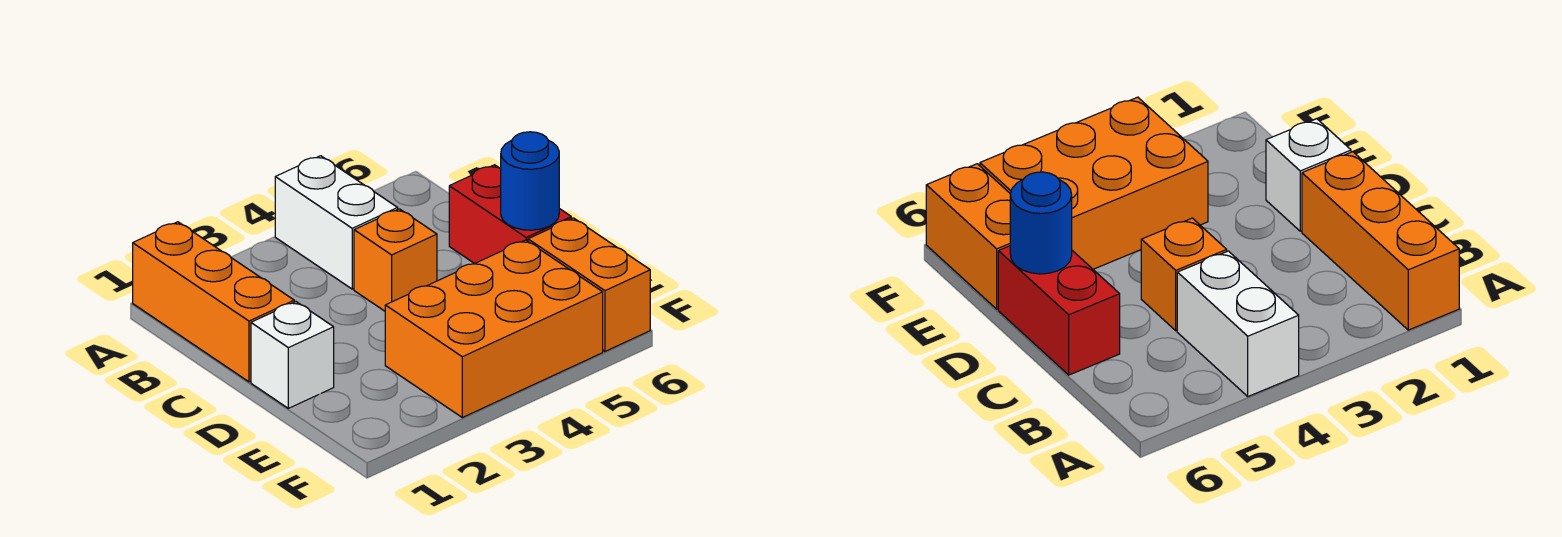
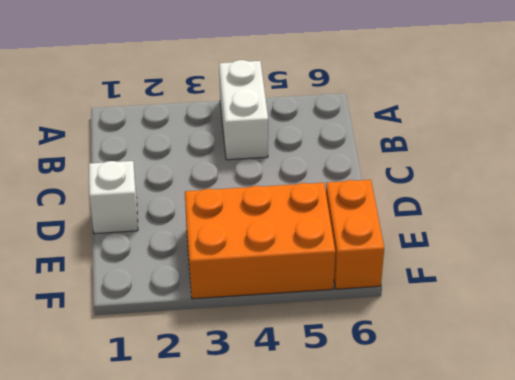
none -> orange 1x3 brick [133,222,294,382]
none -> orange 1x1 brick [354,209,437,311]

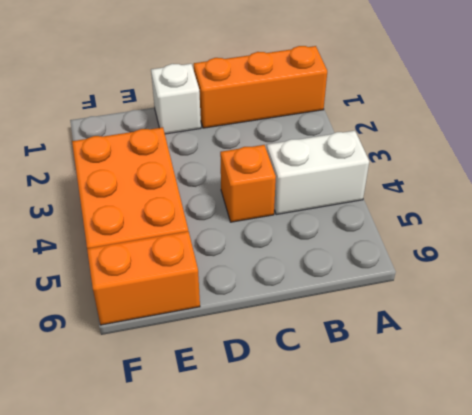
none -> red 1x2 brick [449,165,571,264]
none -> blue 1x1 round brick [501,132,559,230]

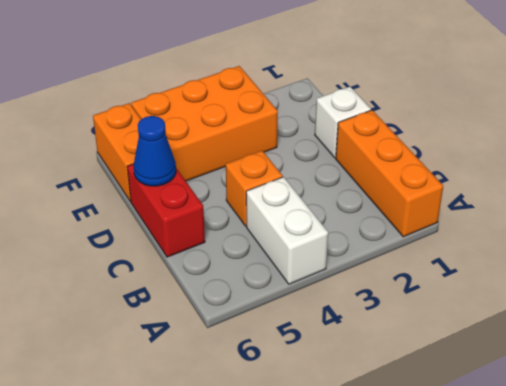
blue 1x1 cone [134,116,176,186] -> blue 1x1 round brick [501,132,559,230]

